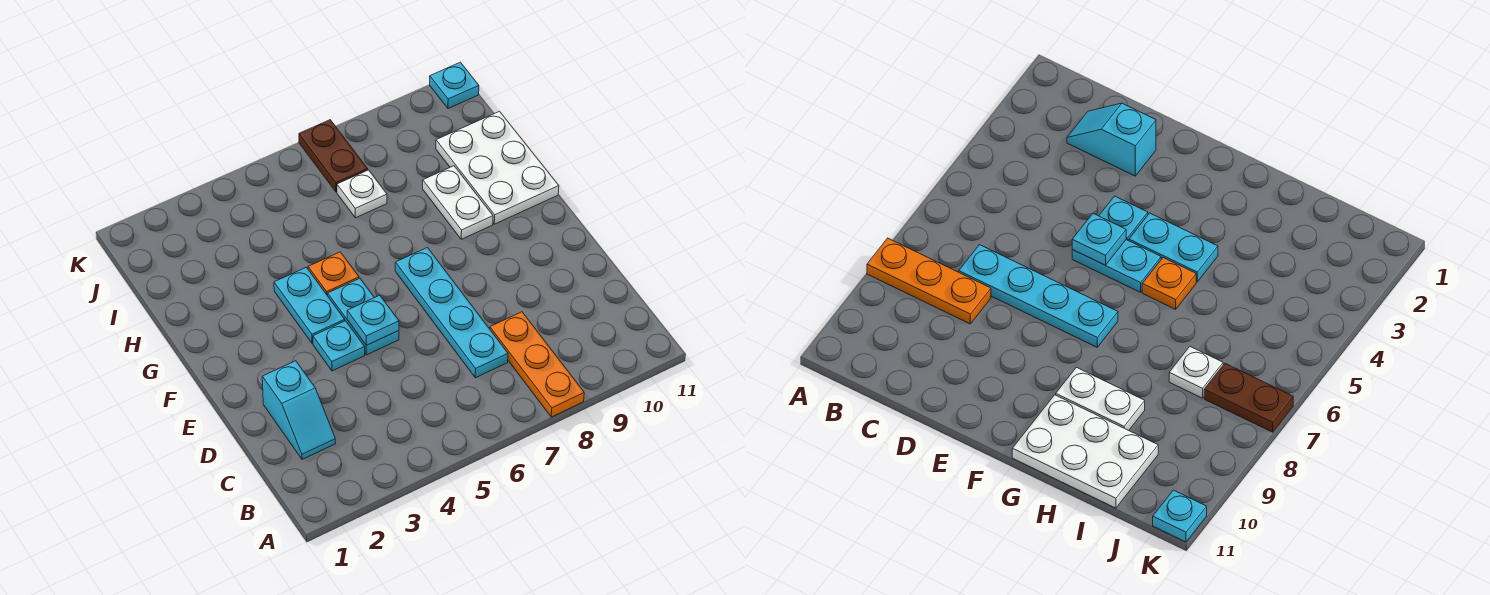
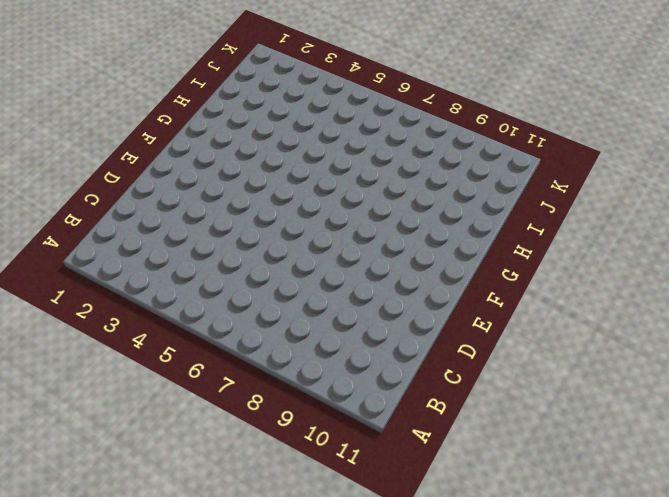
none -> orange 1x3 plate [490,312,584,417]
none -> cyan 1x2 slope [262,361,335,459]
none -> cyan 1x4 plate [395,248,508,378]

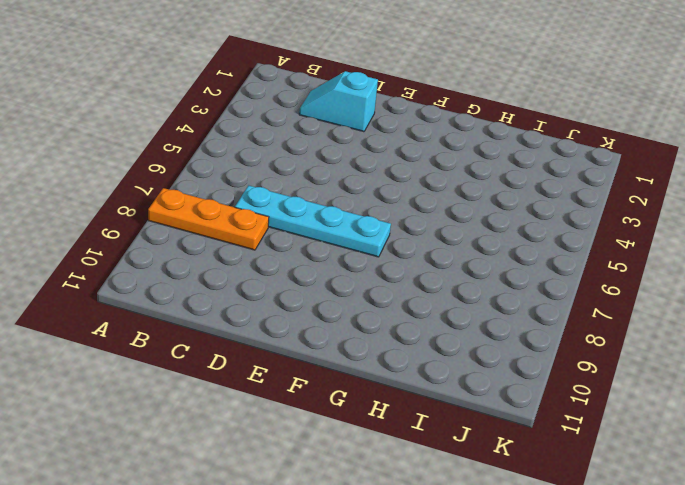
none -> cyan 1x1 plate [313,321,365,371]
none -> cyan 1x2 plate [328,278,399,355]
none -> cyan 1x2 plate [274,267,345,344]

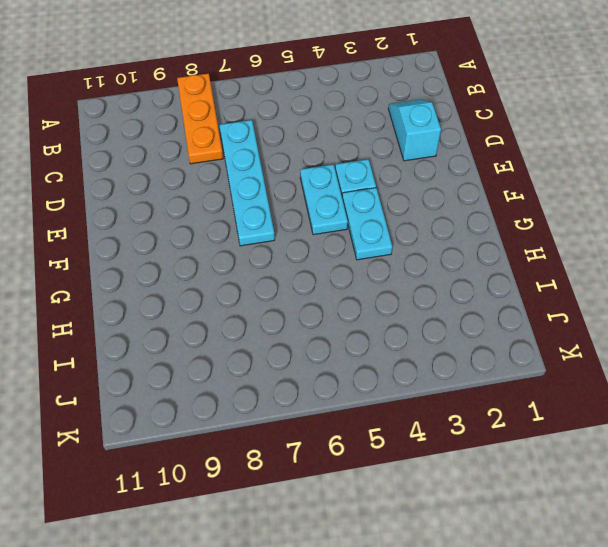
none -> orange 1x1 plate [308,252,359,296]
none -> white 1x2 plate [423,166,493,239]
none -> white 2x3 plate [436,111,559,224]

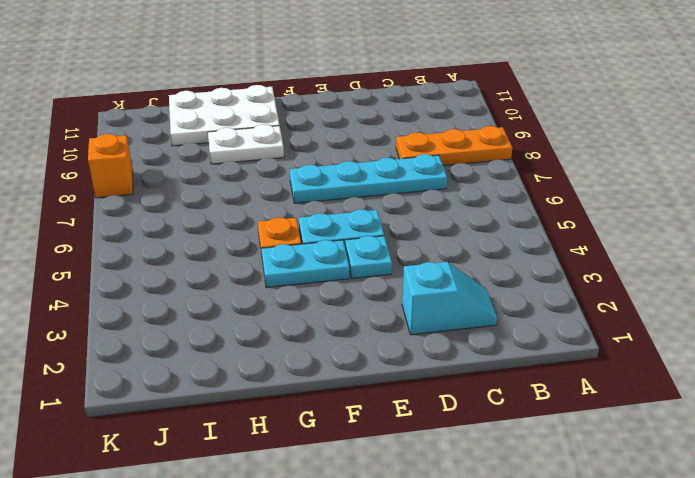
orange 1x1 brick [88,134,133,198] -> none
none -> white 1x1 plate [337,170,387,218]
none -> brown 1x2 plate [299,120,368,192]
none -> cyan 1x1 plate [430,62,479,108]

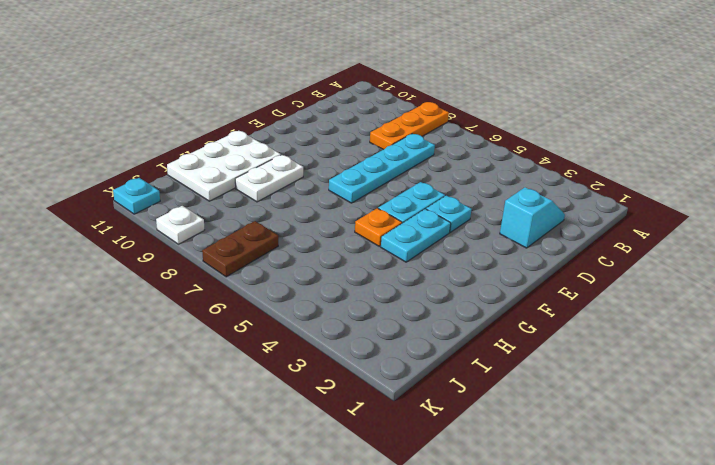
white 1x1 plate [156,206,204,244] -> white 1x1 plate moved to [337,170,387,218]
none -> cyan 1x1 plate [347,295,399,345]

